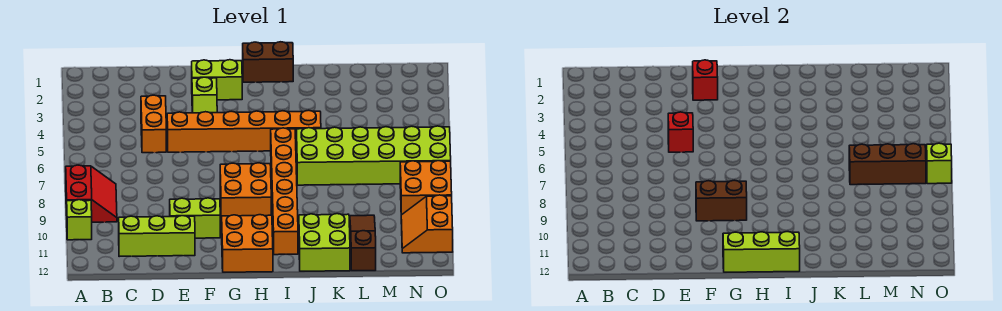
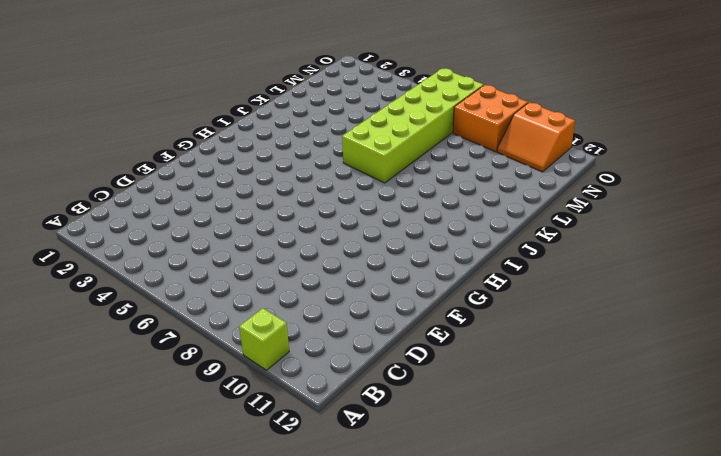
none -> red 2x2 slope [66,165,117,222]
none -> lime 1x3 brick [119,216,195,257]
none -> orange 1x2 brick [141,95,166,153]

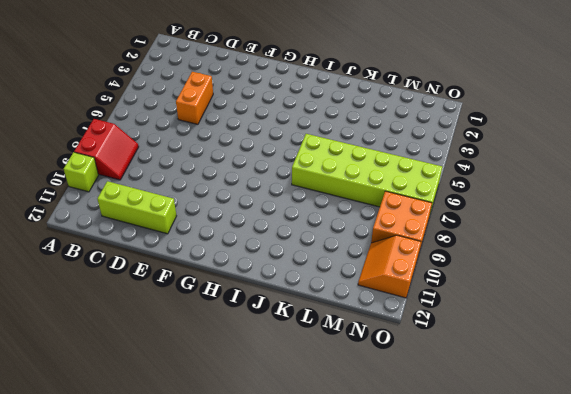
none -> orange 1x6 brick [167,110,321,152]
none -> lime 1x2 brick [170,198,220,238]
none -> lime 1x2 brick [192,60,242,100]

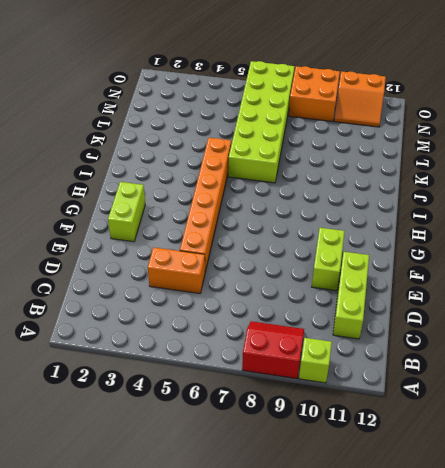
none -> lime 1x2 slope [192,77,217,113]
none -> orange 2x2 brick [220,163,271,221]
none -> orange 2x2 brick [222,215,273,272]

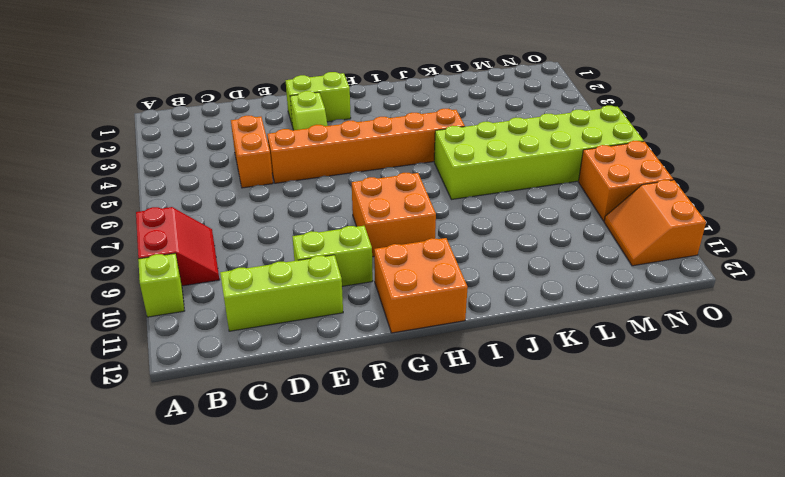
none -> brown 1x2 brick [243,42,293,82]
none -> orange 1x6 brick [271,128,298,255]
none -> lime 2x2 brick [299,214,350,271]

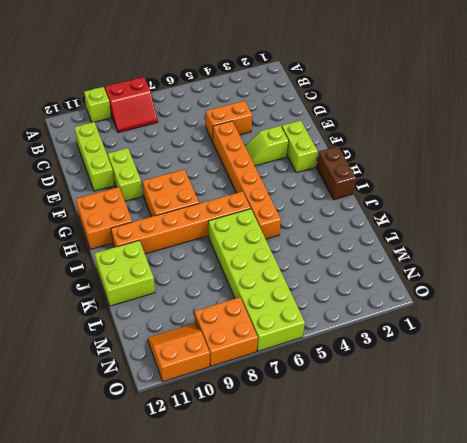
none -> brown 1x3 slope [350,215,376,271]
none -> red 1x1 brick [668,112,693,152]
none -> red 1x1 brick [693,60,718,100]

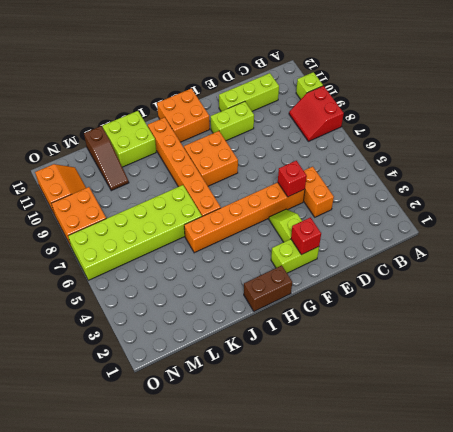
none -> brown 1x2 brick [696,180,747,221]
none -> lime 1x3 brick [723,232,800,272]
none -> brown 1x3 brick [849,144,926,185]

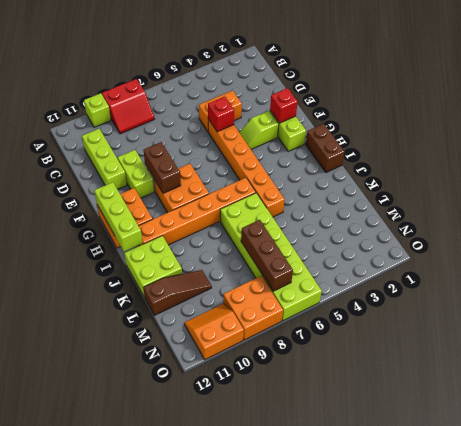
none -> lime 1x1 brick [927,143,952,184]

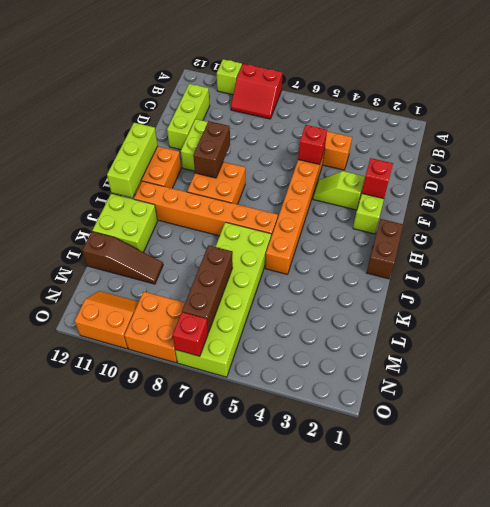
red 1x1 brick [173,312,208,356] -> lime 1x1 brick [927,143,952,184]

